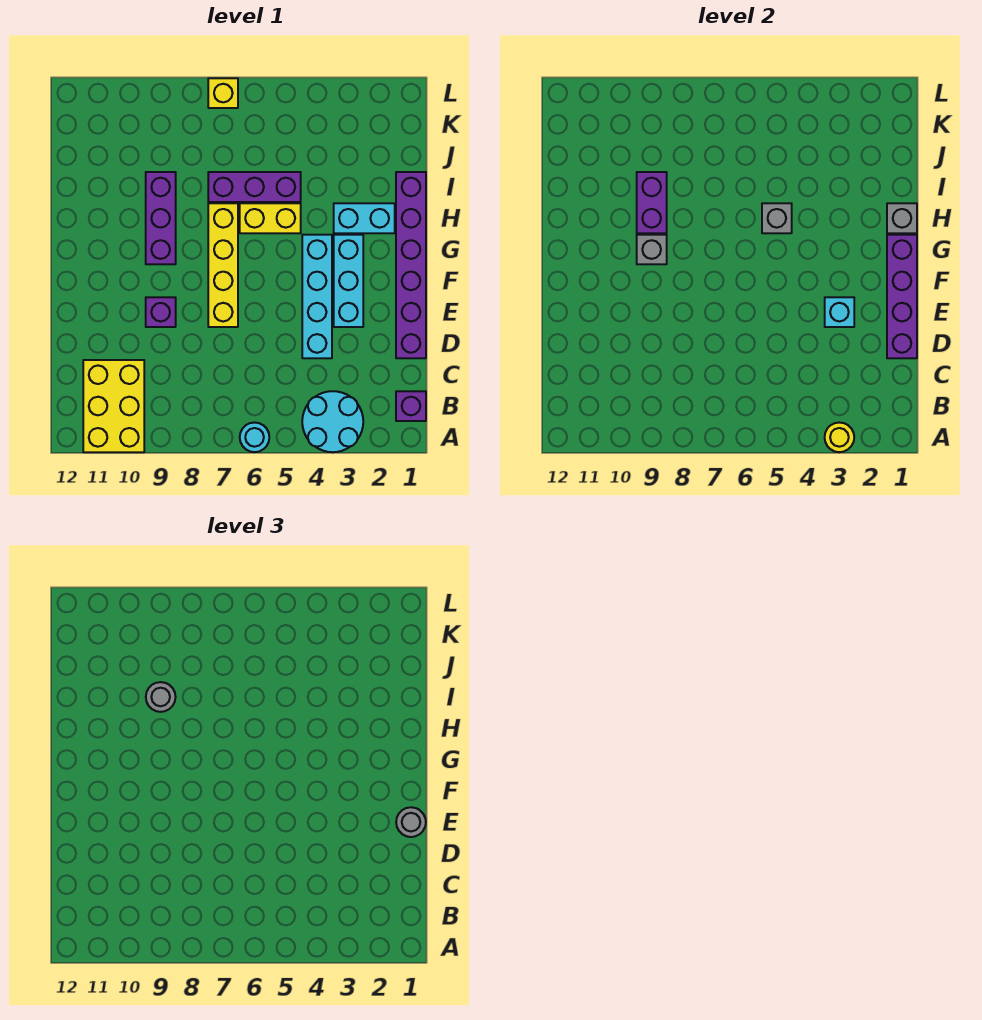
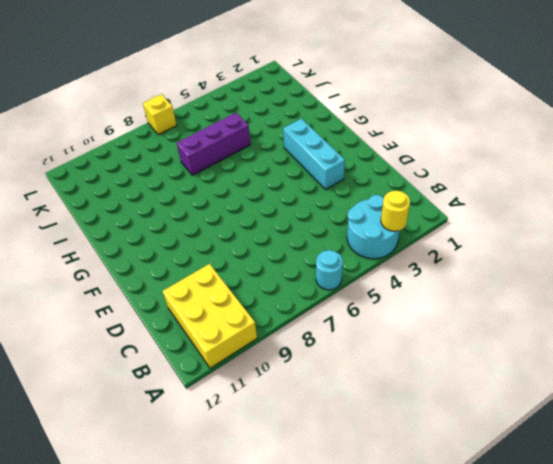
none -> purple 1x1 brick [396,391,426,421]
none -> purple 1x6 brick [396,172,426,358]
none -> cyan 1x4 brick [302,235,332,358]

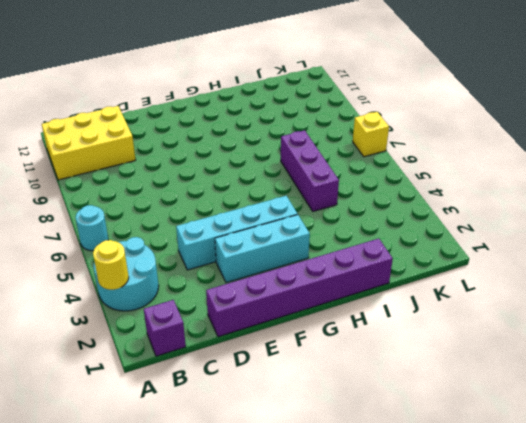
none -> yellow 1x4 brick [208,203,238,327]
none -> purple 1x1 brick [146,297,176,327]
none -> purple 1x3 brick [146,172,176,264]

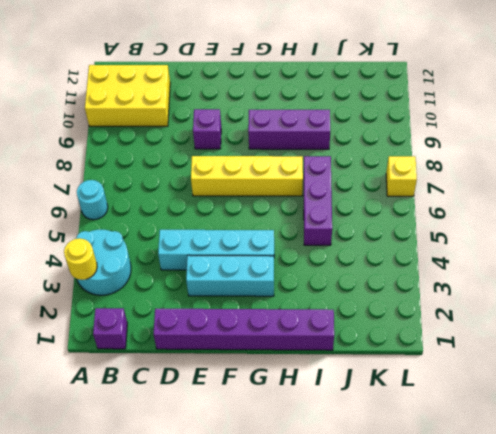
none -> cyan 1x2 brick [334,203,395,233]
none -> yellow 1x2 brick [240,203,301,233]
none -> purple 1x4 brick [887,235,917,358]

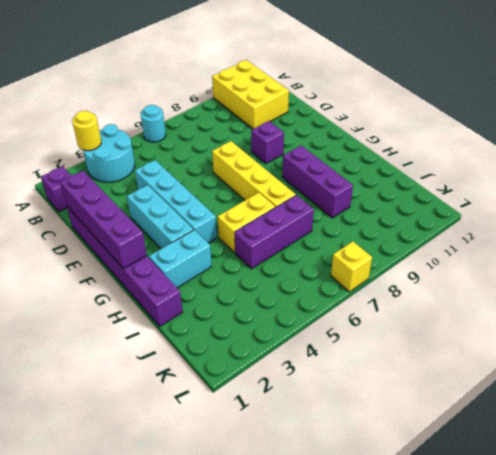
none -> cyan 1x1 brick [825,297,854,327]
none -> grey 1x1 brick [637,235,667,264]
none -> grey 1x1 brick [887,203,917,233]

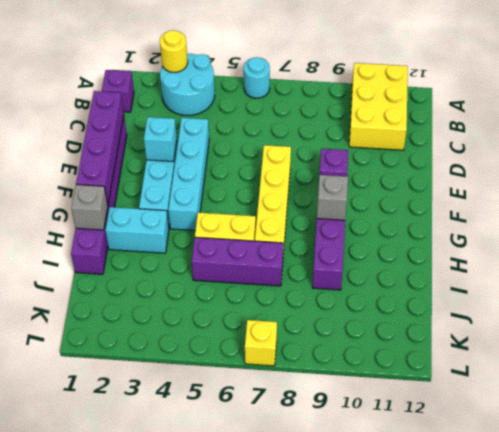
none -> grey 1x1 brick [762,203,792,233]
none -> purple 1x2 brick [637,172,667,233]
none -> grey 1x1 round brick [396,807,426,837]

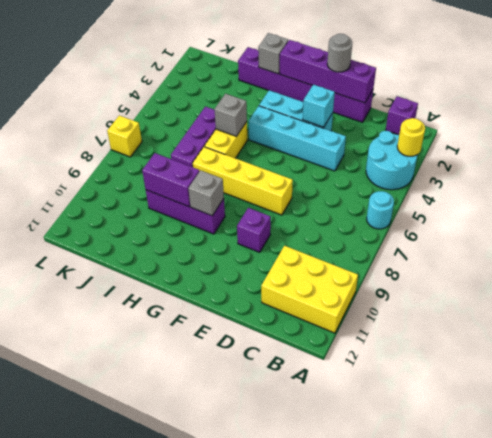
none -> cyan 1x2 brick [334,203,395,233]
none -> grey 1x1 round brick [146,682,175,712]

